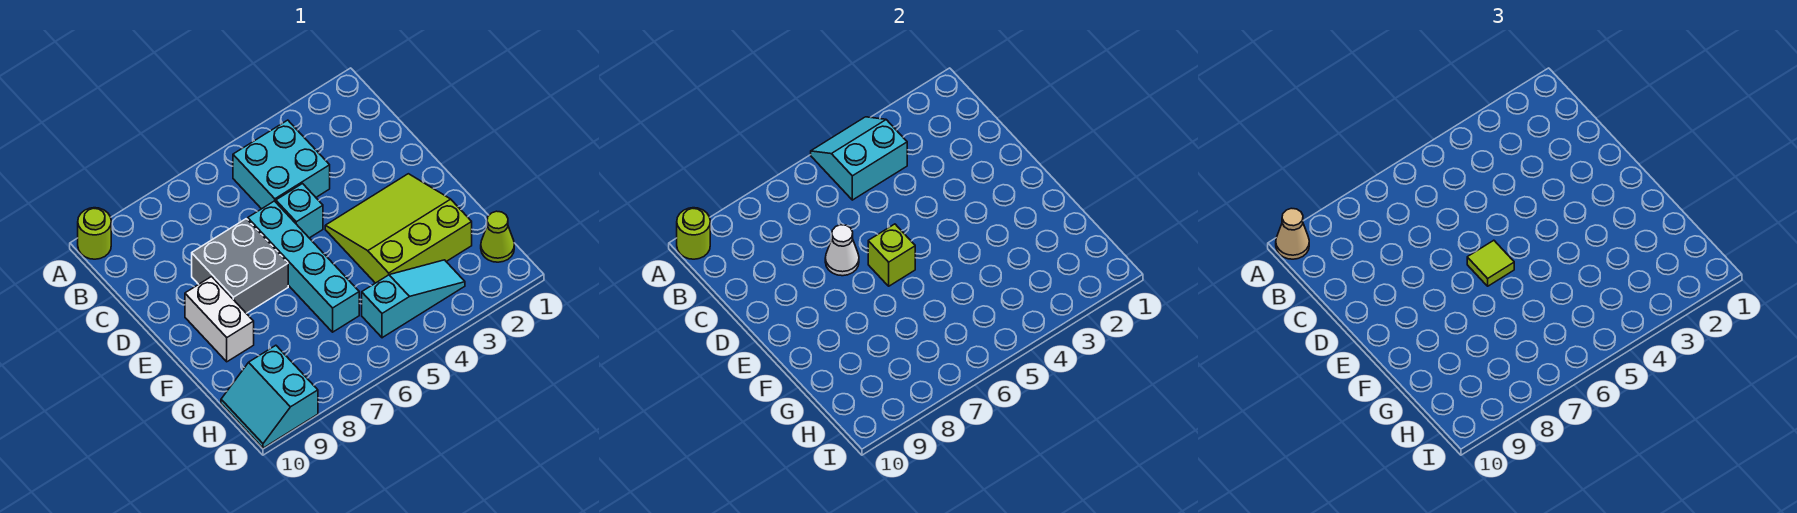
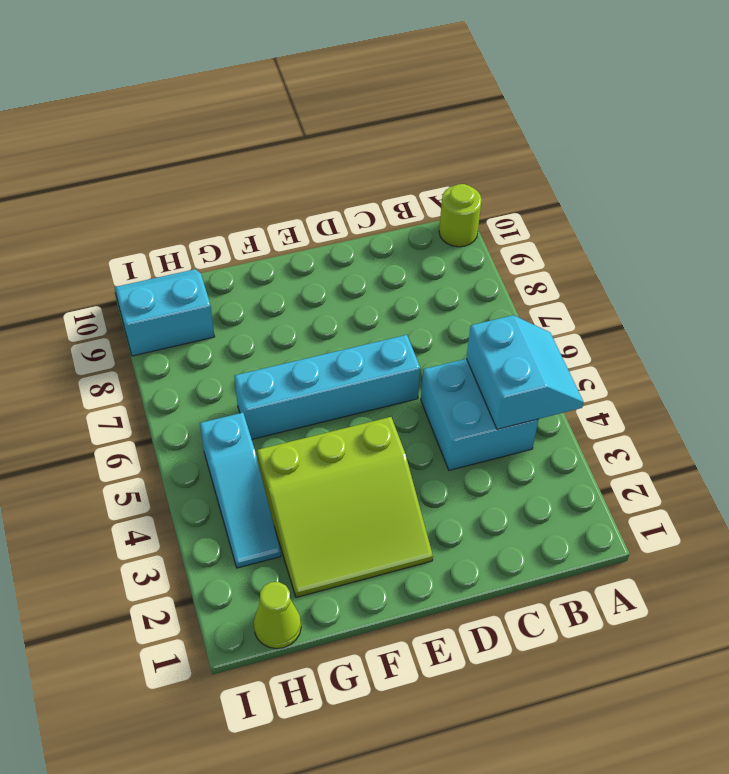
lime 3x3 slope [257,417,433,597] -> lime 3x3 slope turned to [325,174,472,283]
none -> cyan 1x1 brick [276,184,323,238]
none -> grey 2x2 brick [192,219,288,313]
none -> white 1x2 brick [185,277,254,362]

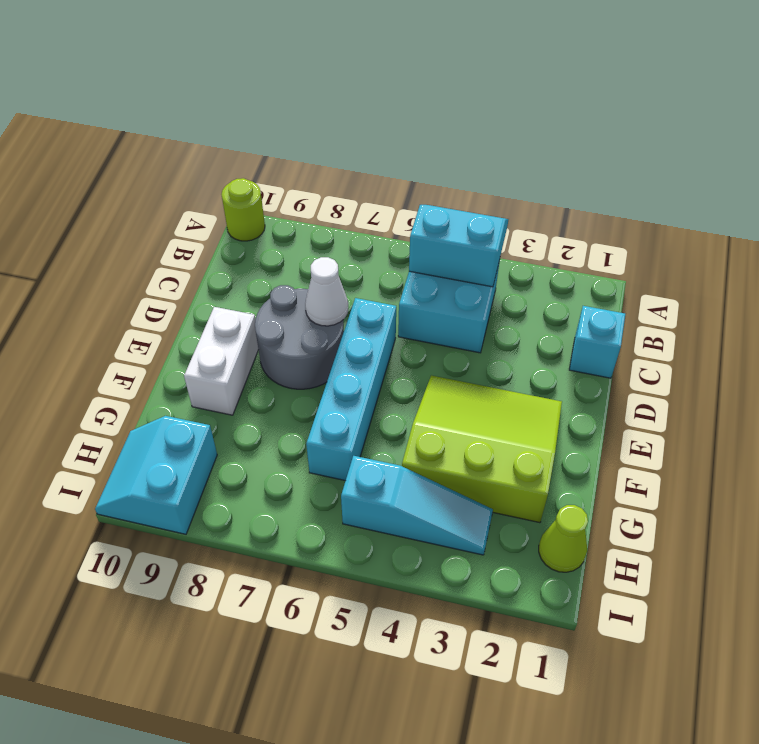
cyan 1x1 brick [569,306,625,378] -> cyan 1x1 brick moved to [276,184,323,238]
grey 2x2 round brick [255,285,344,389] -> grey 2x2 brick [192,219,288,313]
none -> lime 1x1 round brick [677,208,710,259]
none -> lime 1x1 brick [868,224,915,286]
none -> tan 1x1 cone [1276,208,1309,259]

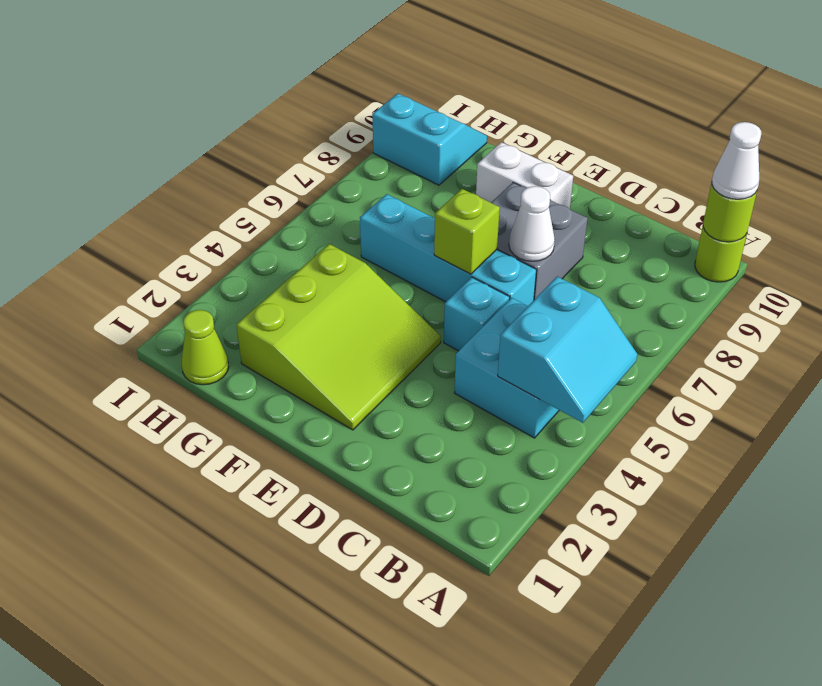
white 1x1 cone [712,122,761,199] -> tan 1x1 cone [1276,208,1309,259]
none -> cyan 1x3 slope [362,260,465,338]
none -> lime 1x1 tile [1467,240,1514,286]

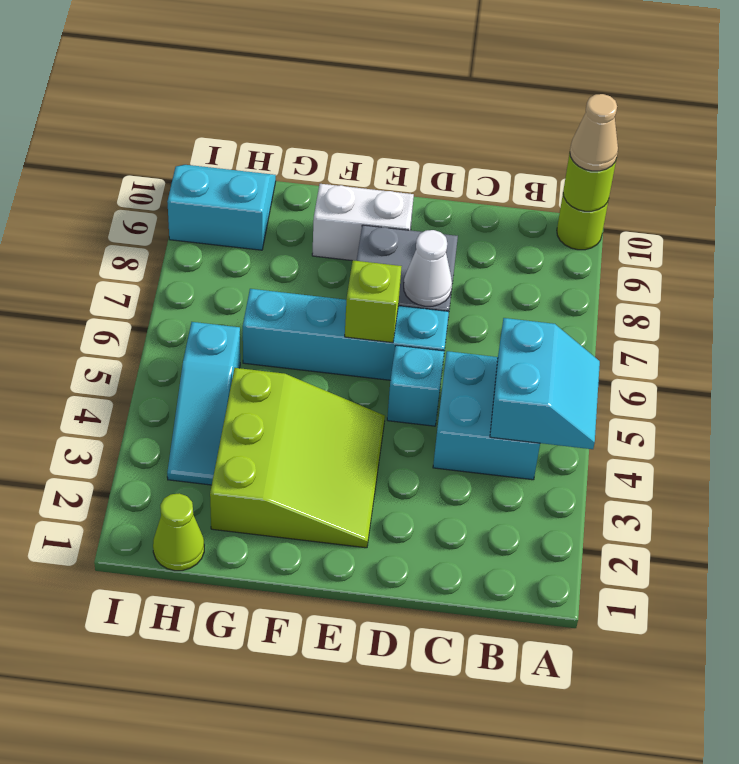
none -> lime 1x1 tile [1467,240,1514,286]

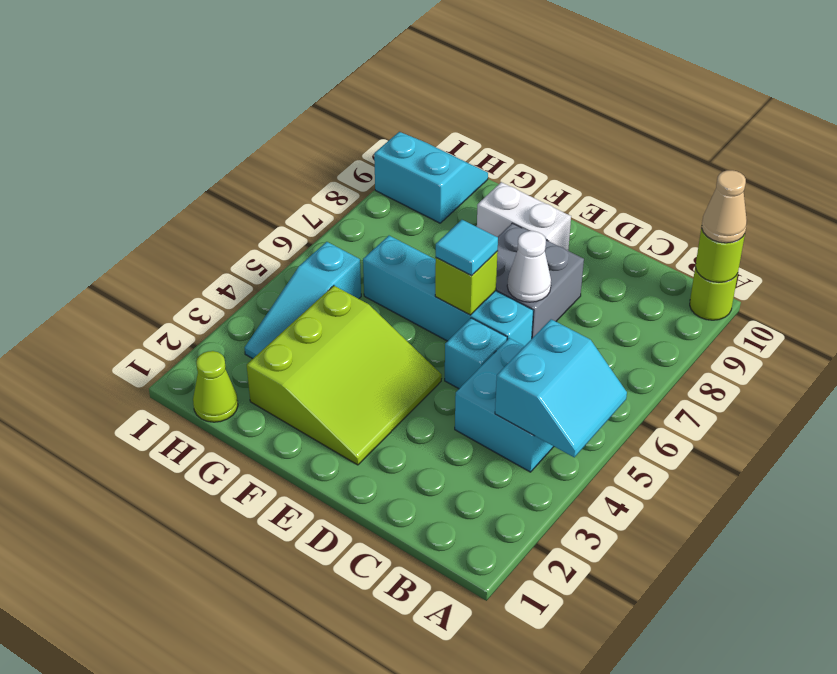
cyan 1x1 tile [436,220,498,275] -> lime 1x1 tile [1467,240,1514,286]

